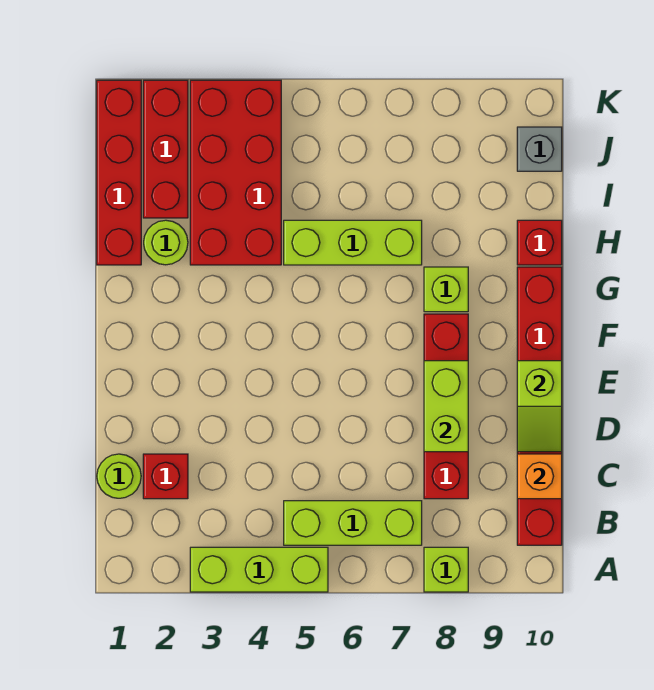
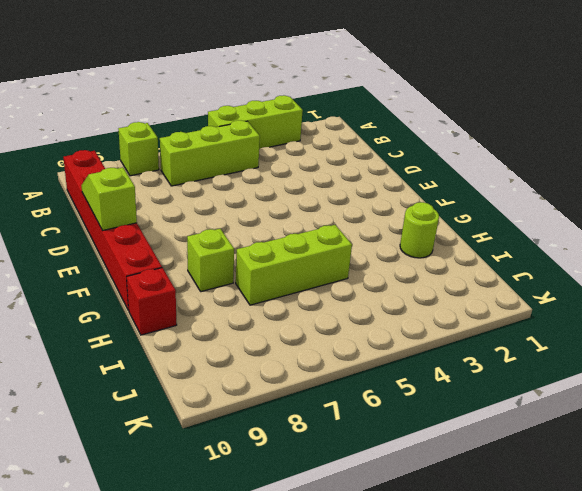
none -> lime 1x1 round brick [97,454,141,498]
none -> red 1x1 brick [143,454,188,499]
none -> red 1x4 brick [424,314,468,499]

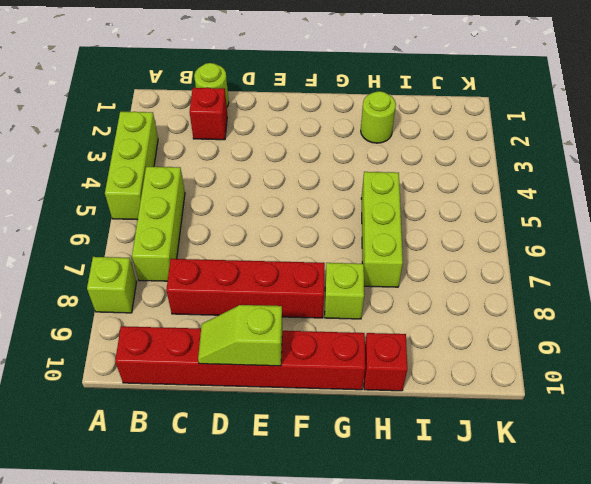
none -> red 1x4 brick [97,80,141,265]
none -> red 2x4 brick [190,80,281,265]
none -> red 1x3 brick [143,80,188,218]

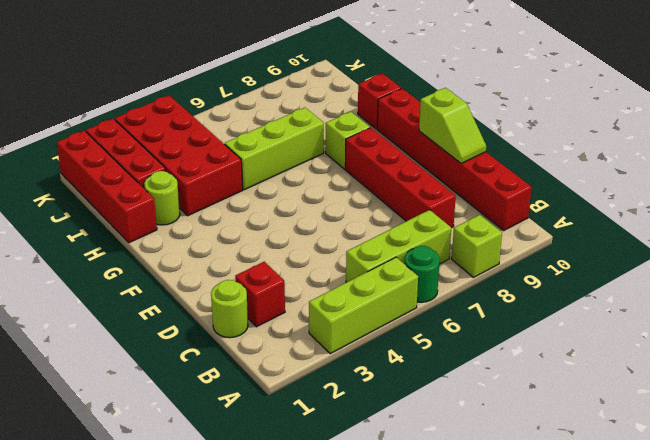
green 1x1 round brick [405,246,440,302] -> none
none -> grey 1x1 brick [517,127,562,171]
none -> orange 1x1 brick [517,454,562,499]
none -> lime 1x2 brick [424,361,468,452]

